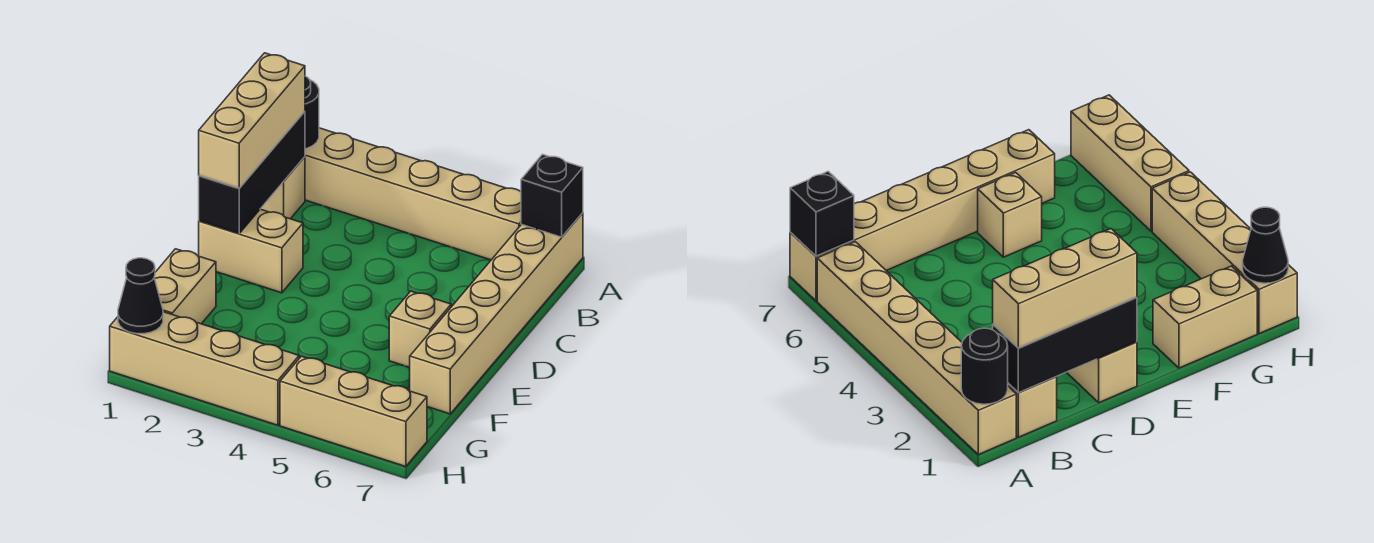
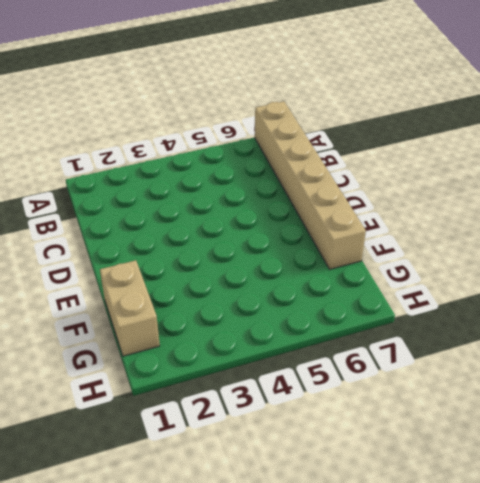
none -> tan 1x6 brick [305,128,521,260]
none -> tan 1x1 brick [261,157,305,219]
none -> tan 1x2 brick [199,209,303,293]

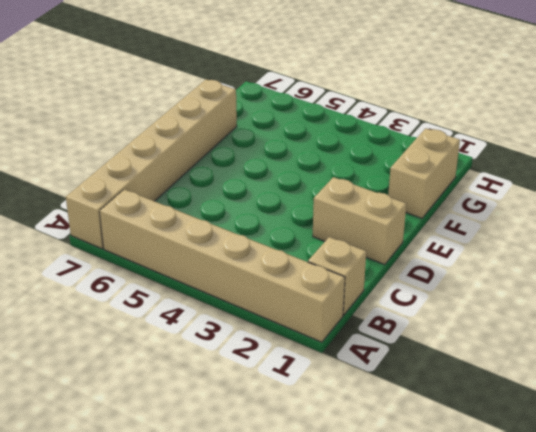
none -> tan 1x1 brick [389,291,451,368]
none -> tan 1x4 brick [110,312,299,425]
none -> tan 1x3 brick [280,356,427,467]

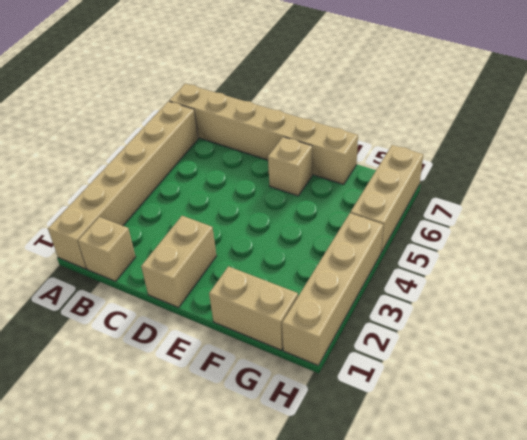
none -> black 1x1 round brick [305,76,319,149]
none -> black 1x1 brick [521,154,583,237]
none -> black 1x3 brick [199,112,305,234]

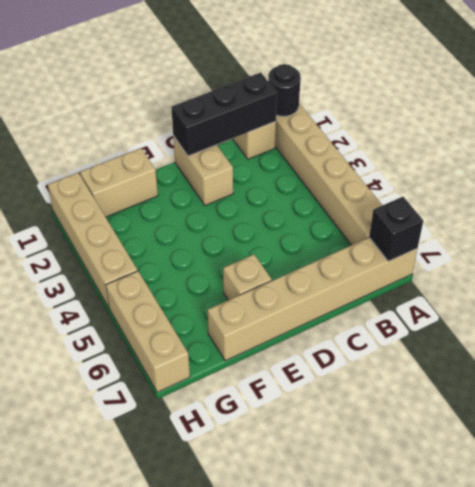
none -> black 1x1 cone [118,258,163,334]
none -> tan 1x3 brick [199,53,305,188]

